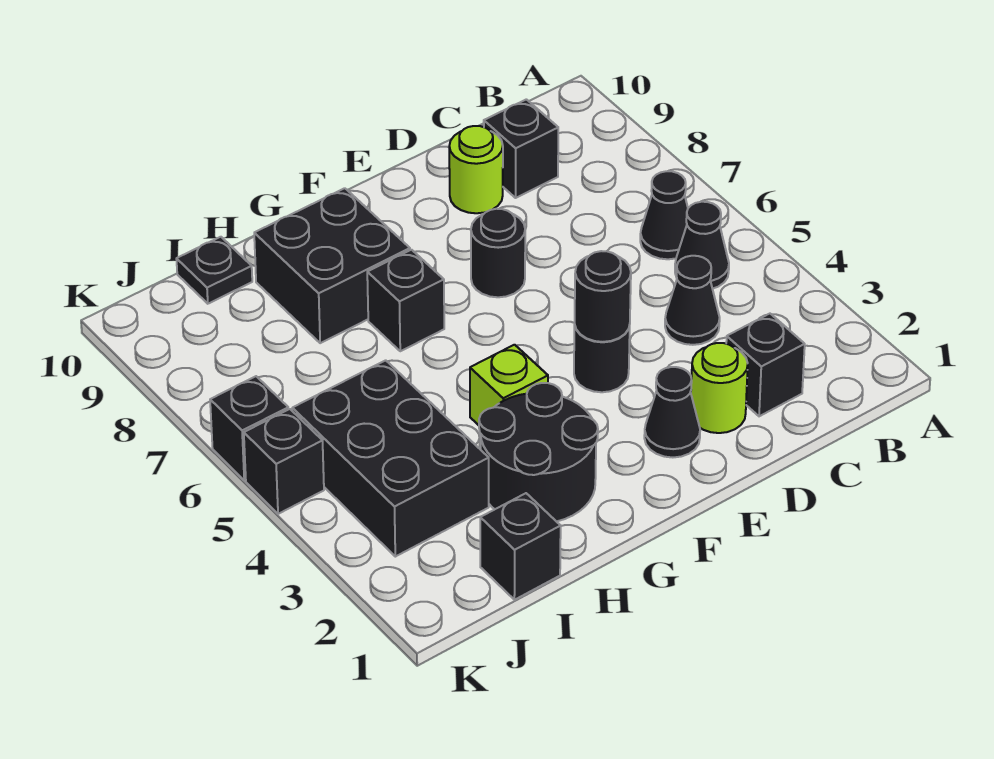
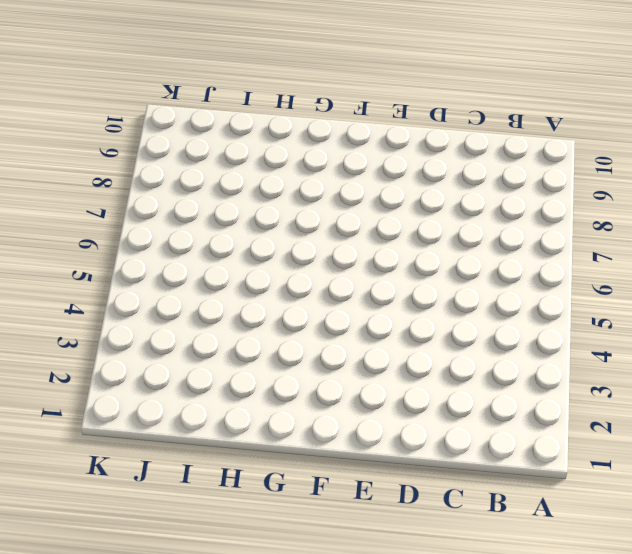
none -> black 1x1 cone [675,202,729,289]
none -> black 1x1 cone [640,171,688,259]
none -> black 1x1 brick [726,314,805,416]

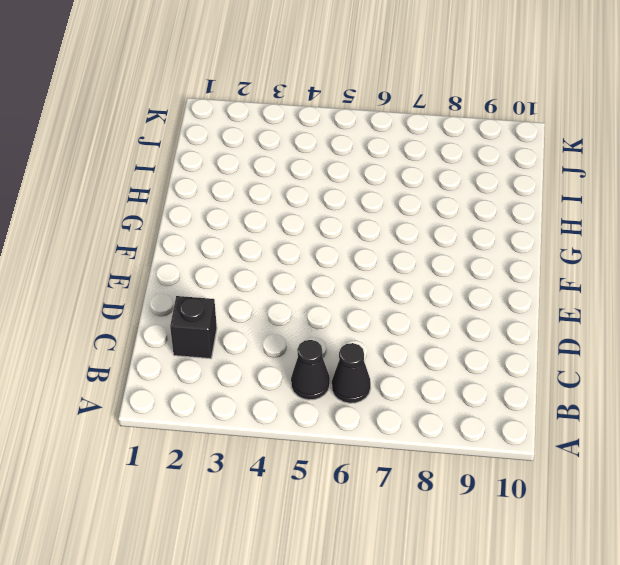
none -> black 1x1 cone [665,256,720,345]
none -> black 1x1 brick [484,99,558,198]
none -> lime 1x1 round brick [691,343,748,433]

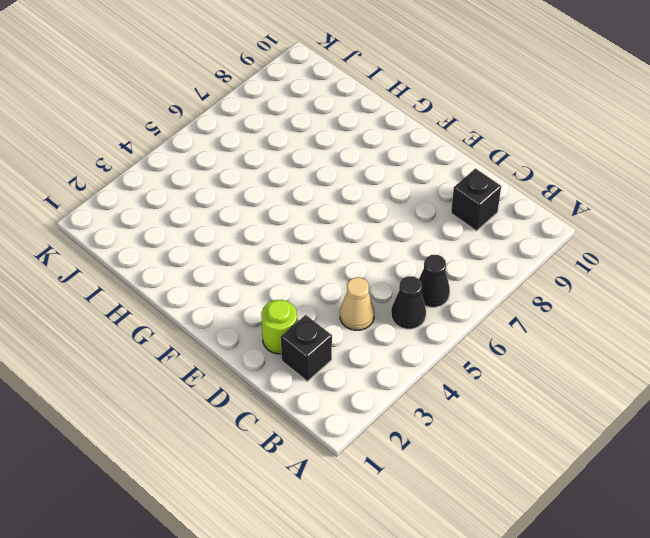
tan 1x1 cone [340,277,374,330] -> black 1x1 cone [665,256,720,345]
none -> lime 1x1 round brick [449,126,503,213]
none -> black 1x1 cone [644,367,700,457]
none -> black 1x1 round brick [574,325,630,392]

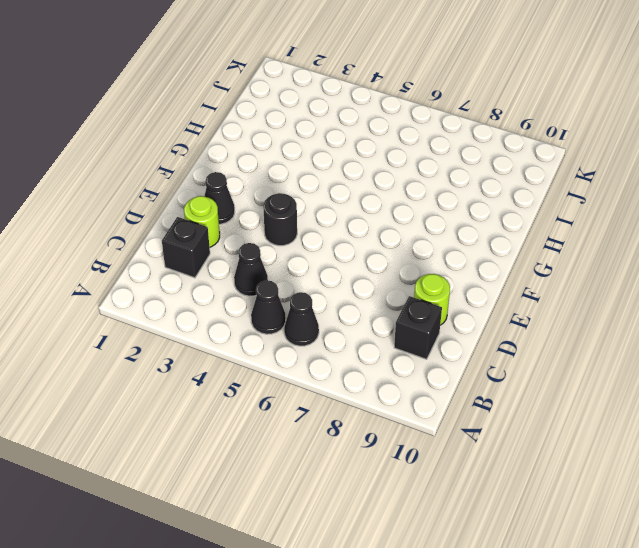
none -> black 1x1 round brick [471,209,525,297]
none -> black 2x2 round brick [479,383,598,522]
none -> lime 1x1 brick [470,345,548,425]

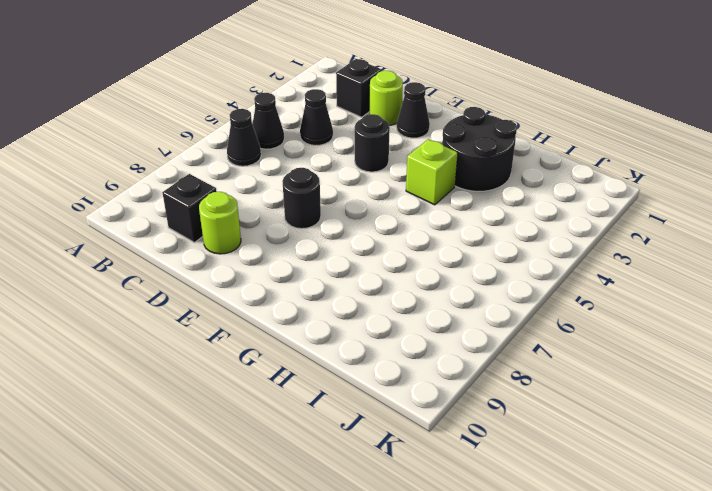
none -> black 1x1 brick [367,250,444,351]
none -> black 2x2 brick [254,188,410,343]
none -> black 1x1 brick [480,493,561,600]

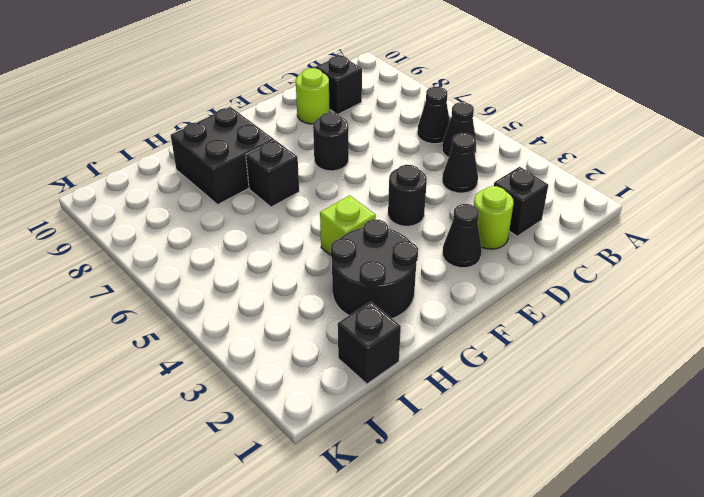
none -> black 2x3 brick [292,360,489,557]
none -> black 1x1 plate [177,237,252,304]
none -> black 1x1 brick [244,409,324,514]

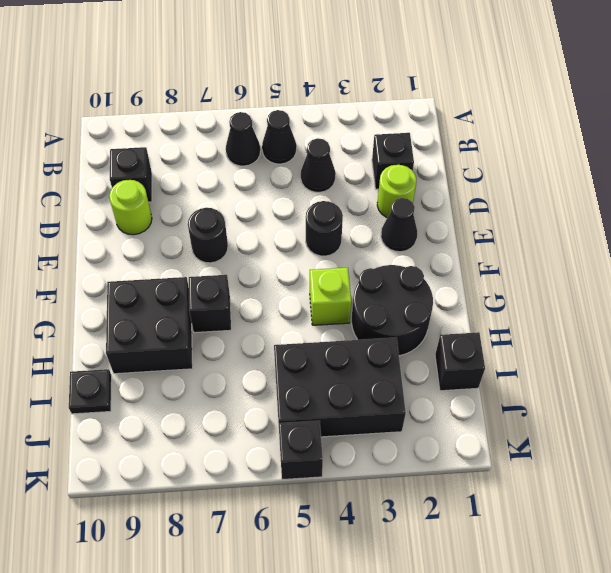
none -> black 1x1 brick [210,376,288,480]
none -> black 1x1 round brick [575,251,631,342]

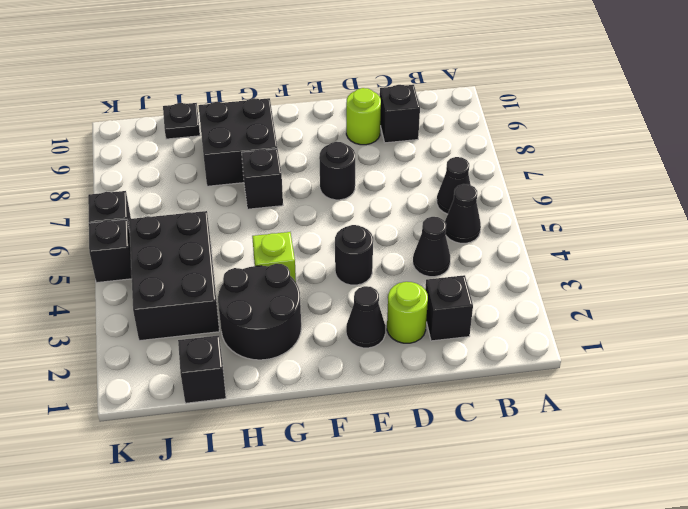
none -> black 1x1 round brick [575,251,631,342]

